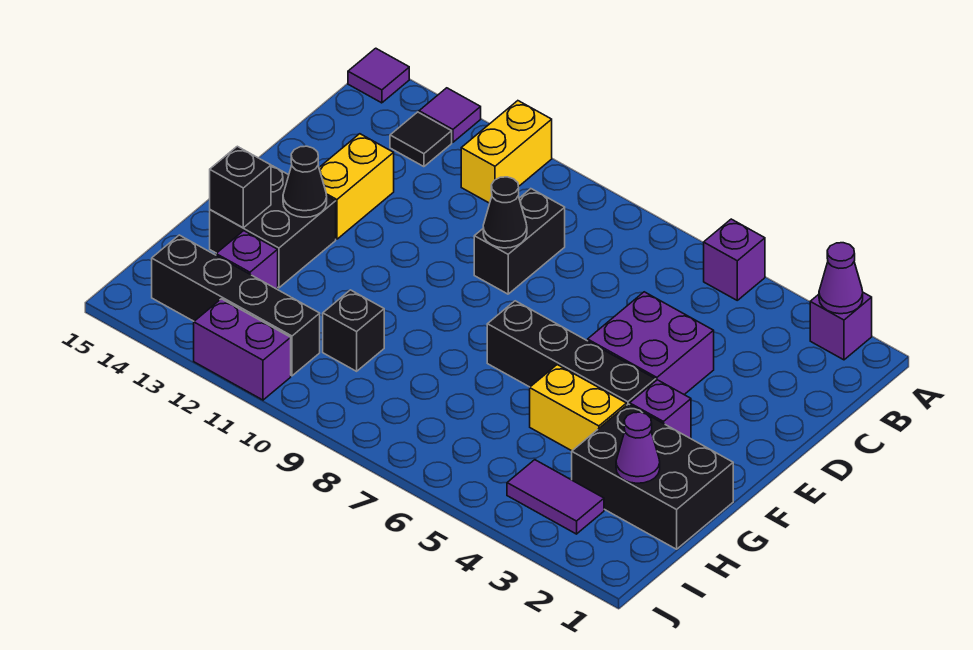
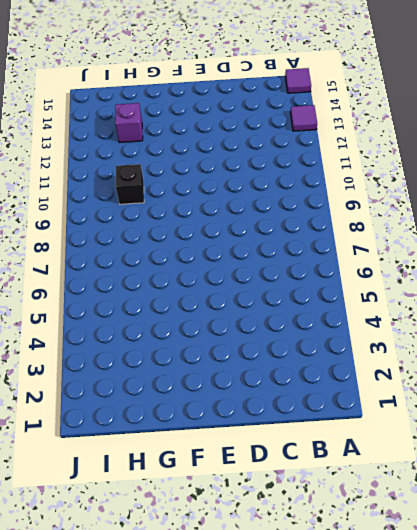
none -> purple 1x1 brick [810,293,872,360]
none -> purple 1x1 brick [704,219,765,300]
none -> yellow 1x2 brick [461,101,552,203]

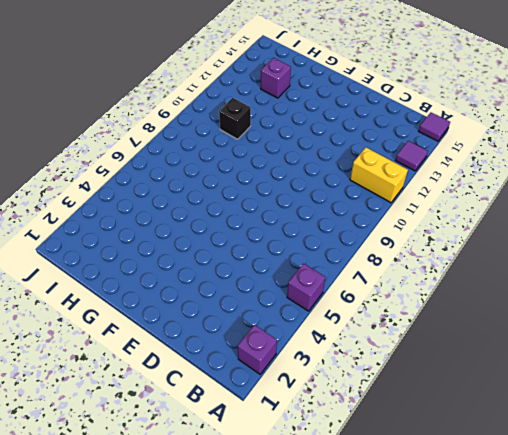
none -> black 1x1 tile [390,112,452,167]
none -> black 1x2 brick [474,189,565,294]
none -> purple 2x2 brick [588,292,714,394]

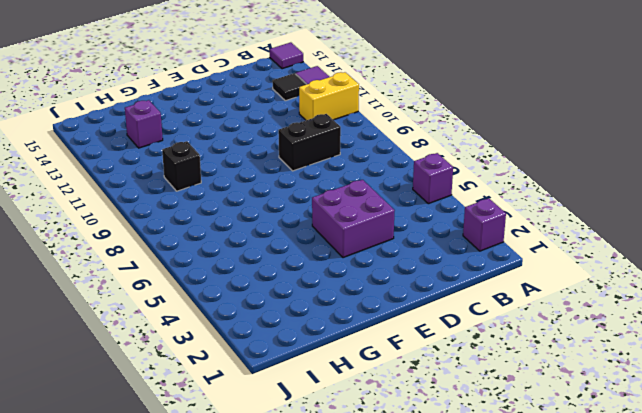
none -> yellow 1x2 brick [319,134,394,239]
none -> purple 1x1 brick [630,380,691,439]
none -> black 1x4 brick [487,301,656,405]

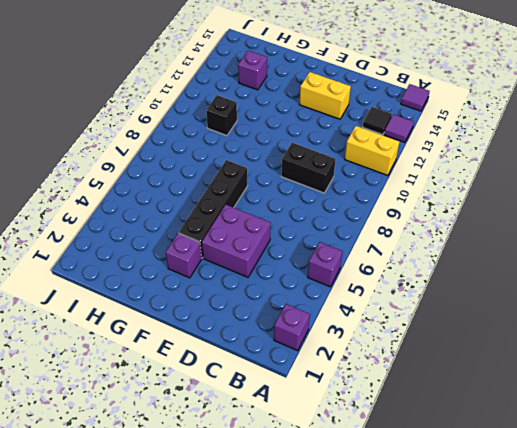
none -> black 2x2 brick [210,165,336,288]
none -> black 2x3 brick [572,404,733,549]
none -> yellow 1x2 brick [530,365,627,451]

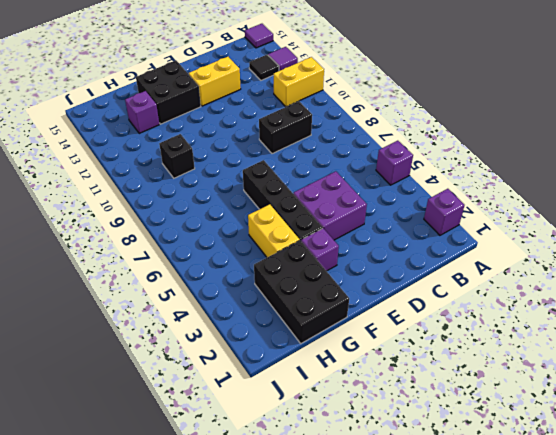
none -> purple 1x2 tile [507,460,604,534]
none -> black 1x4 brick [152,235,320,376]
none -> purple 1x2 brick [194,299,291,400]

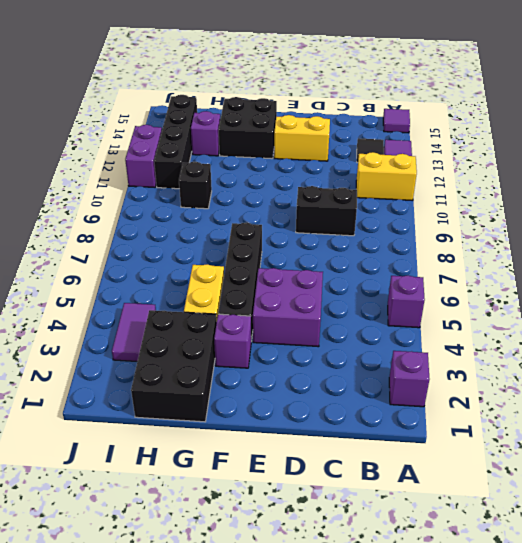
none -> purple 1x1 cone [819,243,863,314]
none -> black 1x1 cone [483,177,527,248]
none -> black 1x1 cone [283,146,327,217]

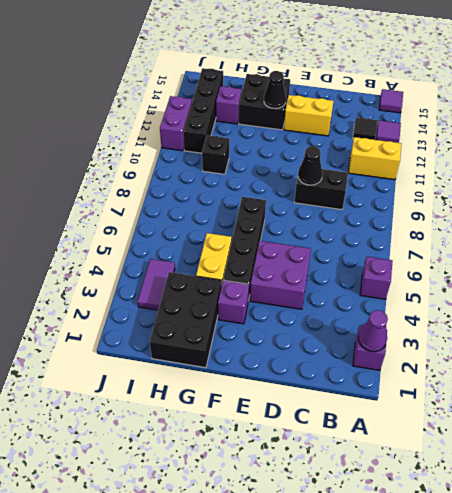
none -> black 1x1 brick [210,146,271,228]
none -> purple 1x1 cone [616,412,660,483]

